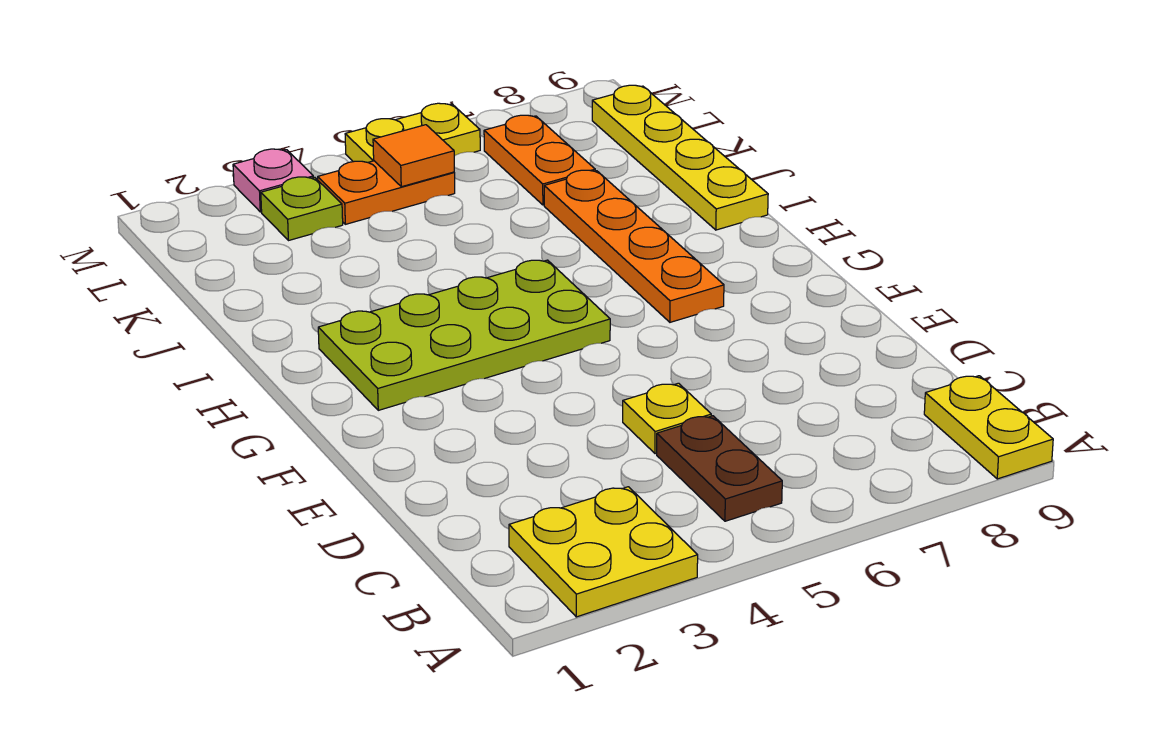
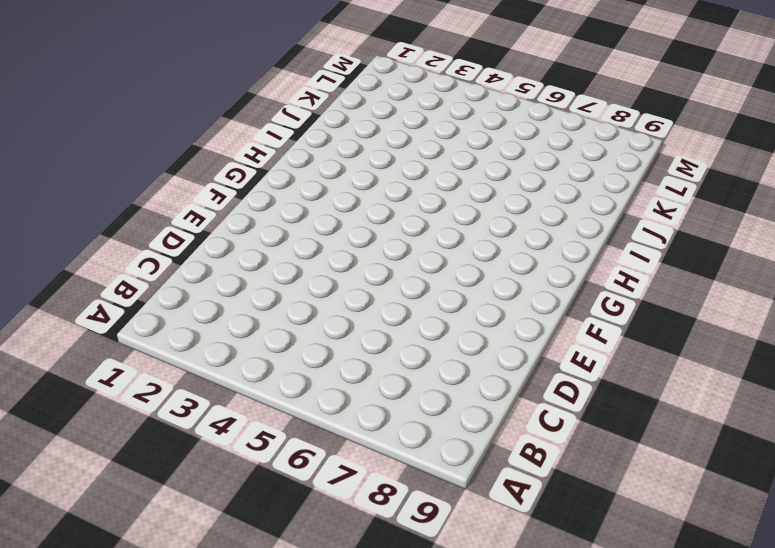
none -> yellow 2x2 plate [509,487,698,617]
none -> yellow 1x2 plate [924,376,1053,479]
none -> brown 1x2 plate [657,416,782,521]

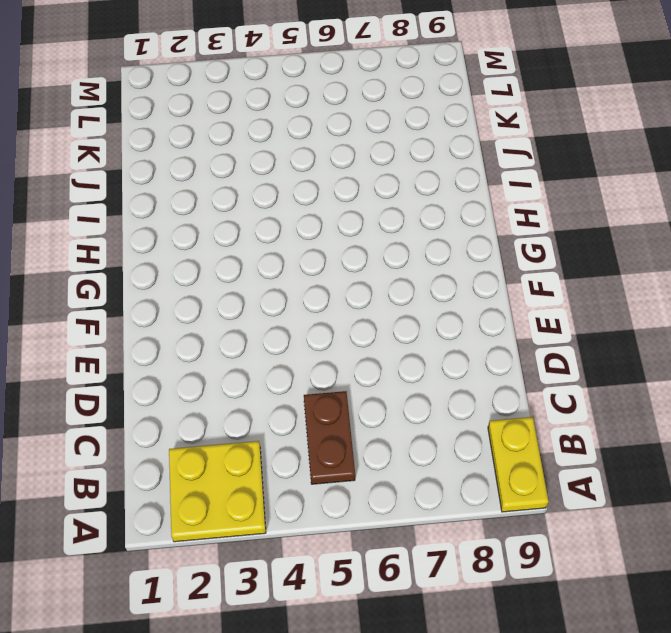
none -> yellow 1x1 plate [623,383,711,454]
none -> lime 2x4 plate [318,260,610,410]
none -> orange 1x4 plate [544,170,724,322]

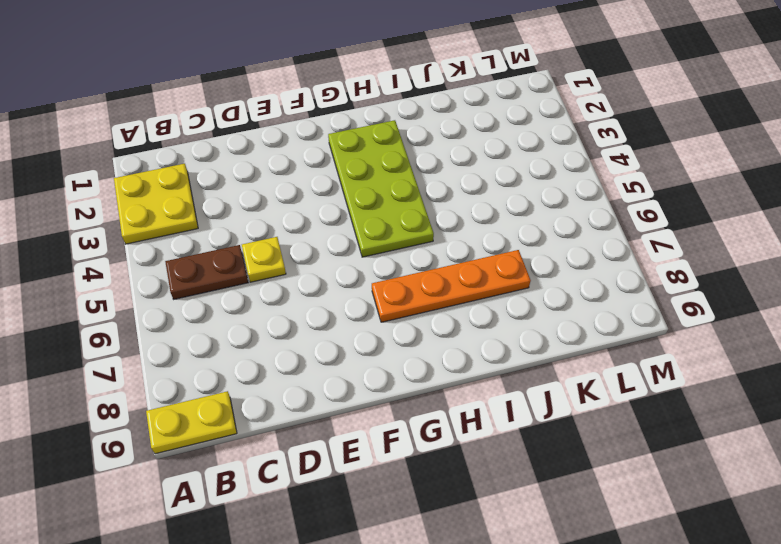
none -> yellow 1x4 plate [592,85,768,230]
none -> orange 1x2 plate [484,115,595,205]
none -> lime 1x1 plate [261,177,343,241]

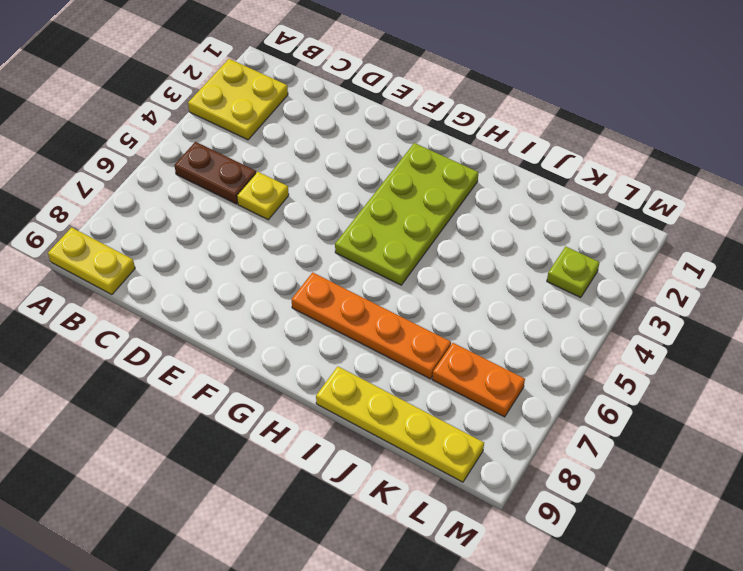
none -> orange 1x2 plate [318,161,455,224]
none -> pink 1x1 plate [233,149,314,212]
none -> yellow 1x2 plate [345,103,480,162]

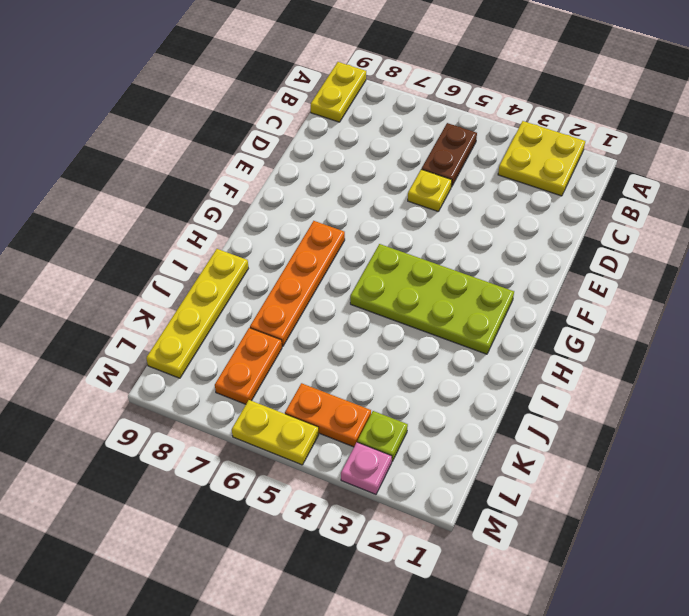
none -> orange 1x1 tile [373,125,454,187]

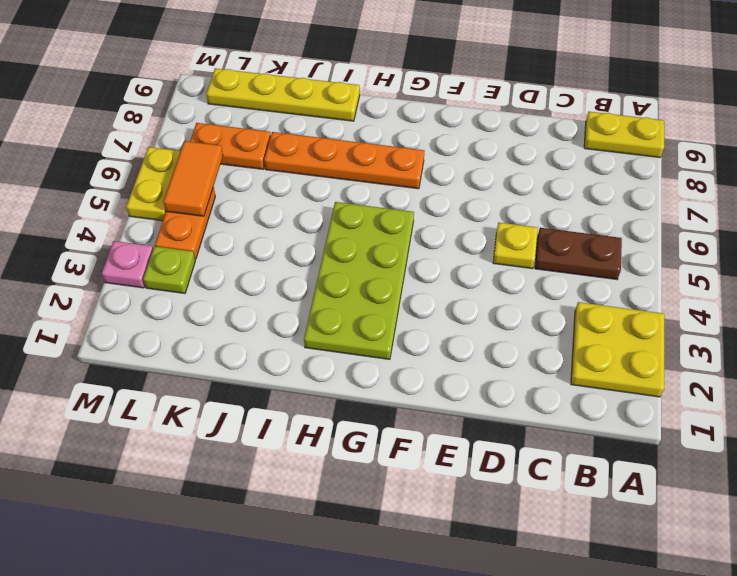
orange 1x2 tile [163,141,223,216] -> orange 1x1 tile [373,125,454,187]

